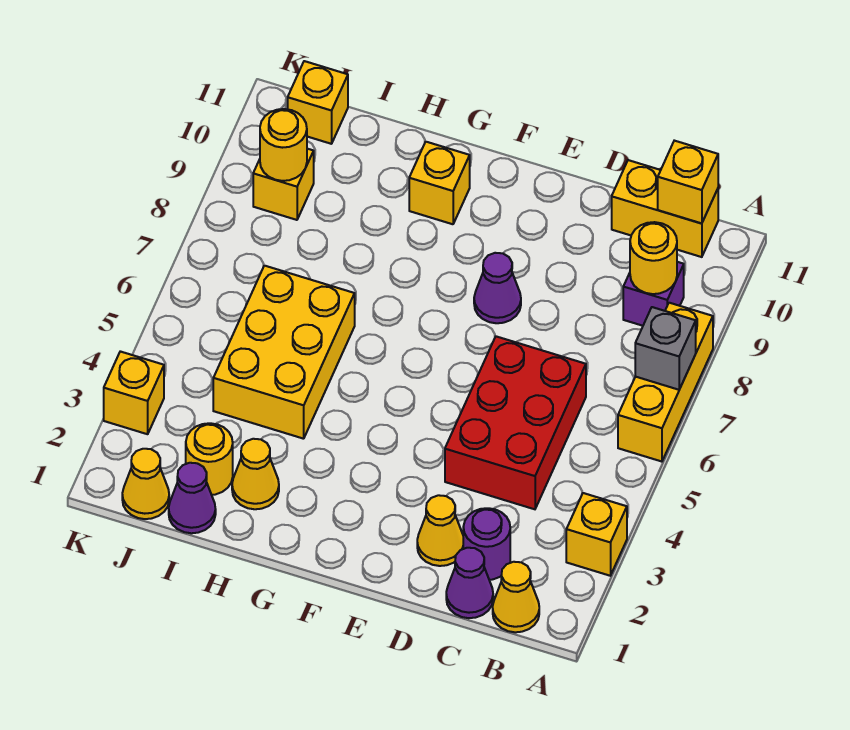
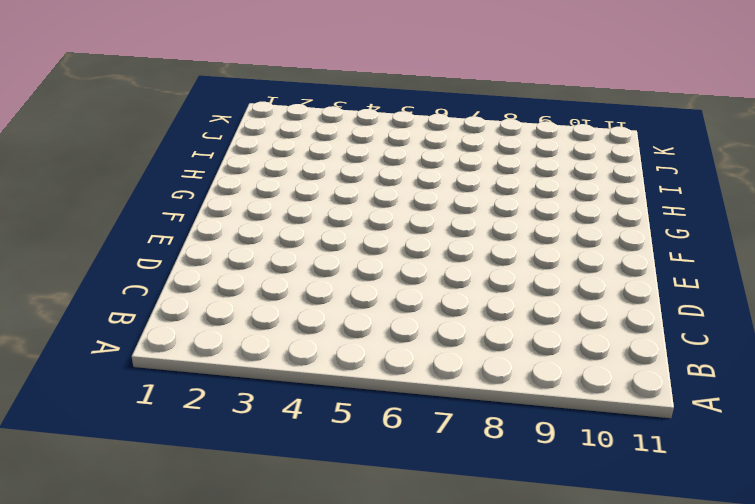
none -> yellow 1x1 brick [566,493,627,576]
none -> yellow 1x3 brick [618,303,713,462]
none -> yellow 1x1 cone [493,562,539,632]

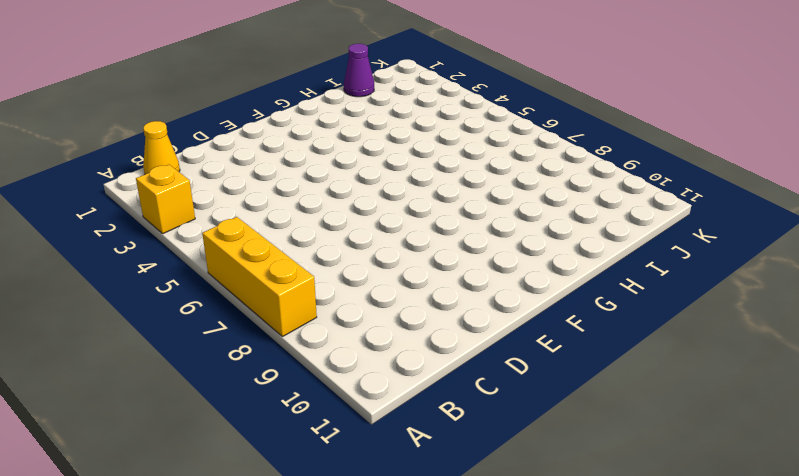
none -> purple 1x1 brick [623,262,684,326]
none -> yellow 1x2 brick [612,160,718,257]
none -> purple 1x1 cone [446,548,493,618]

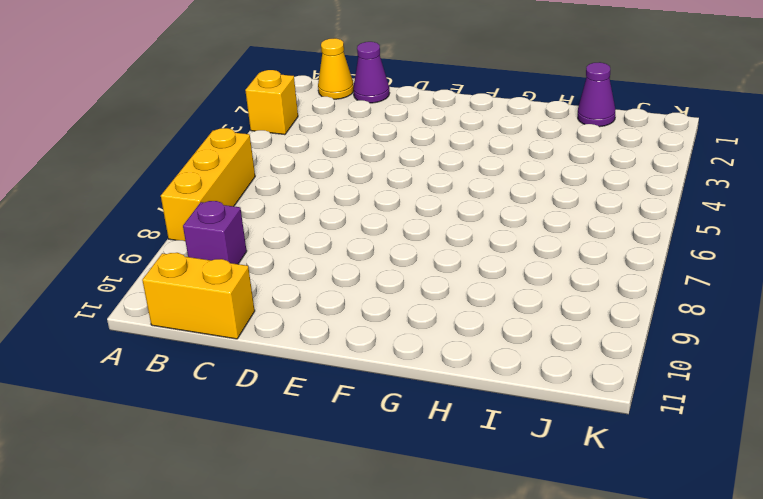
none -> purple 1x1 round brick [463,508,510,580]
none -> red 2x3 brick [445,336,586,509]
none -> yellow 1x1 cone [417,495,463,566]

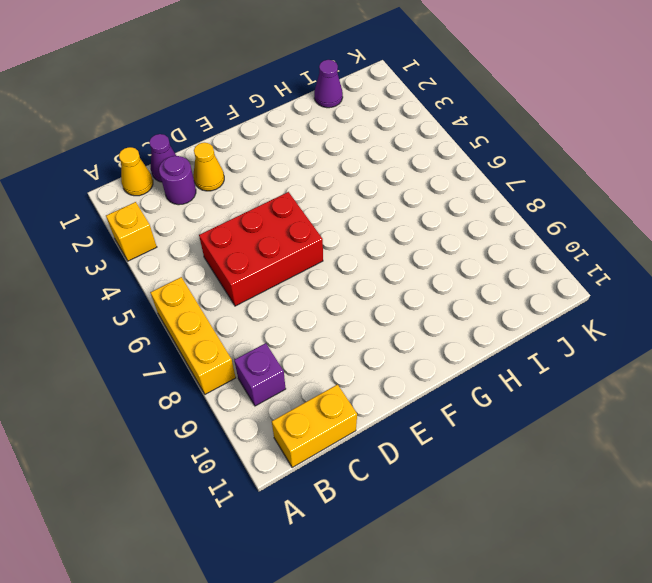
red 2x3 brick [199,192,323,306] -> red 2x3 brick turned to [445,336,586,509]
none -> purple 1x1 cone [474,253,521,323]
none -> yellow 1x1 brick [409,142,470,224]
none -> yellow 1x1 cone [232,439,279,509]

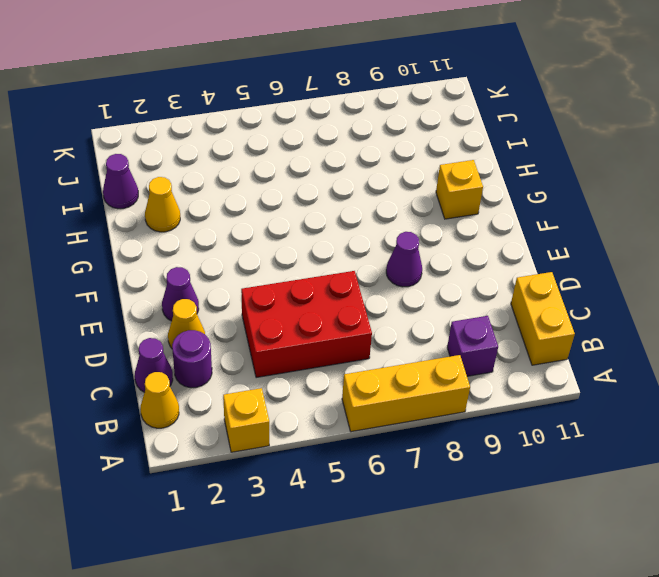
purple 1x1 cone [162,267,199,321] -> none
none -> yellow 2x3 brick [213,266,355,439]
none -> yellow 1x1 round brick [186,423,233,495]
none -> yellow 1x1 cone [122,449,169,519]

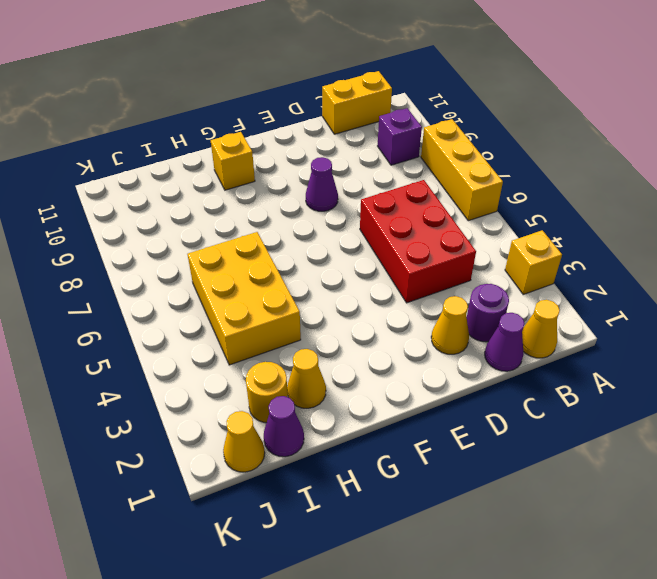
none -> yellow 1x1 brick [253,149,314,220]
none -> yellow 1x1 brick [288,61,348,144]
none -> yellow 1x1 brick [104,351,164,434]

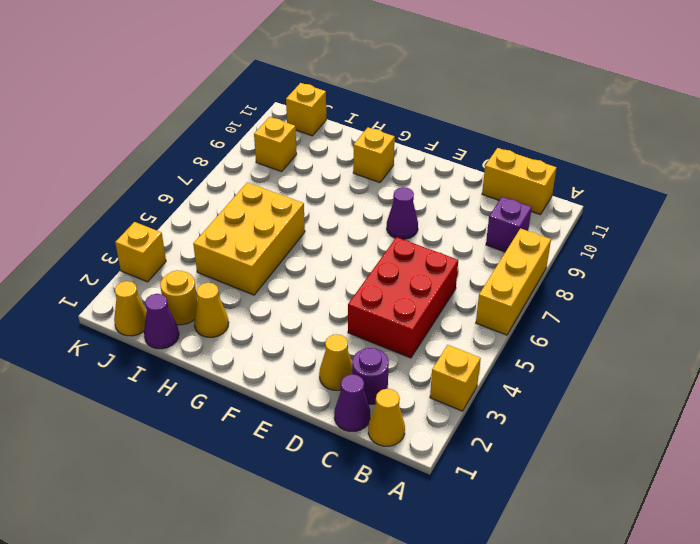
none -> grey 1x1 brick [635,307,696,390]
none -> yellow 1x1 round brick [630,222,677,294]
none -> yellow 1x1 brick [658,141,718,224]

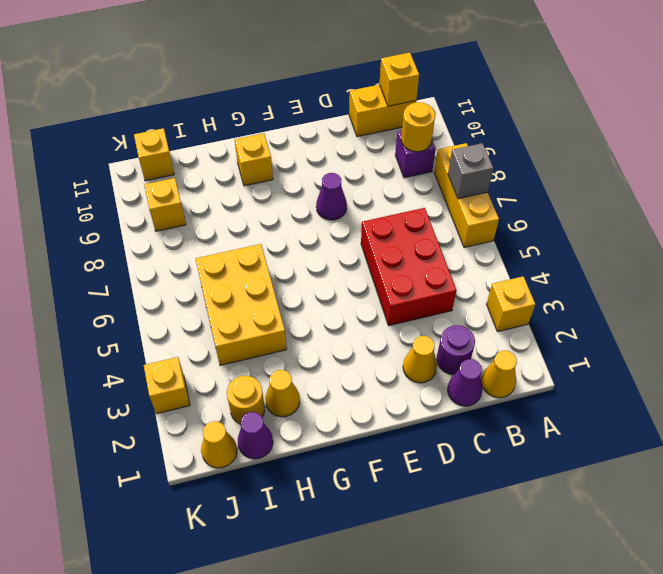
none -> yellow 1x1 round brick [260,109,307,181]

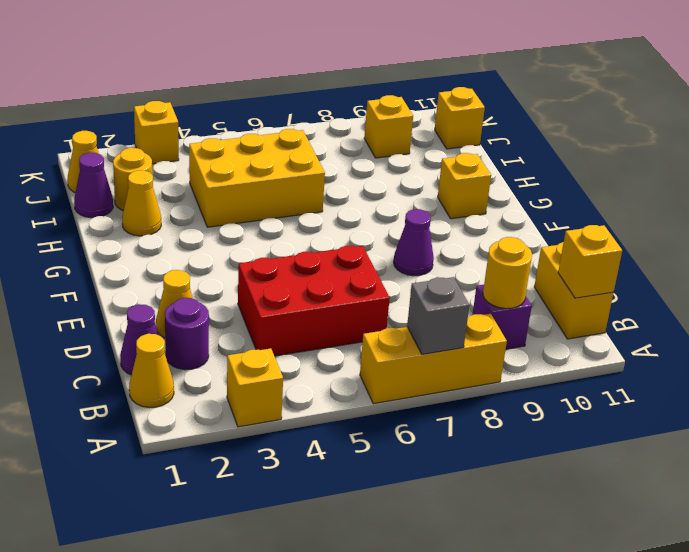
none -> yellow 1x1 round brick [260,109,307,181]

